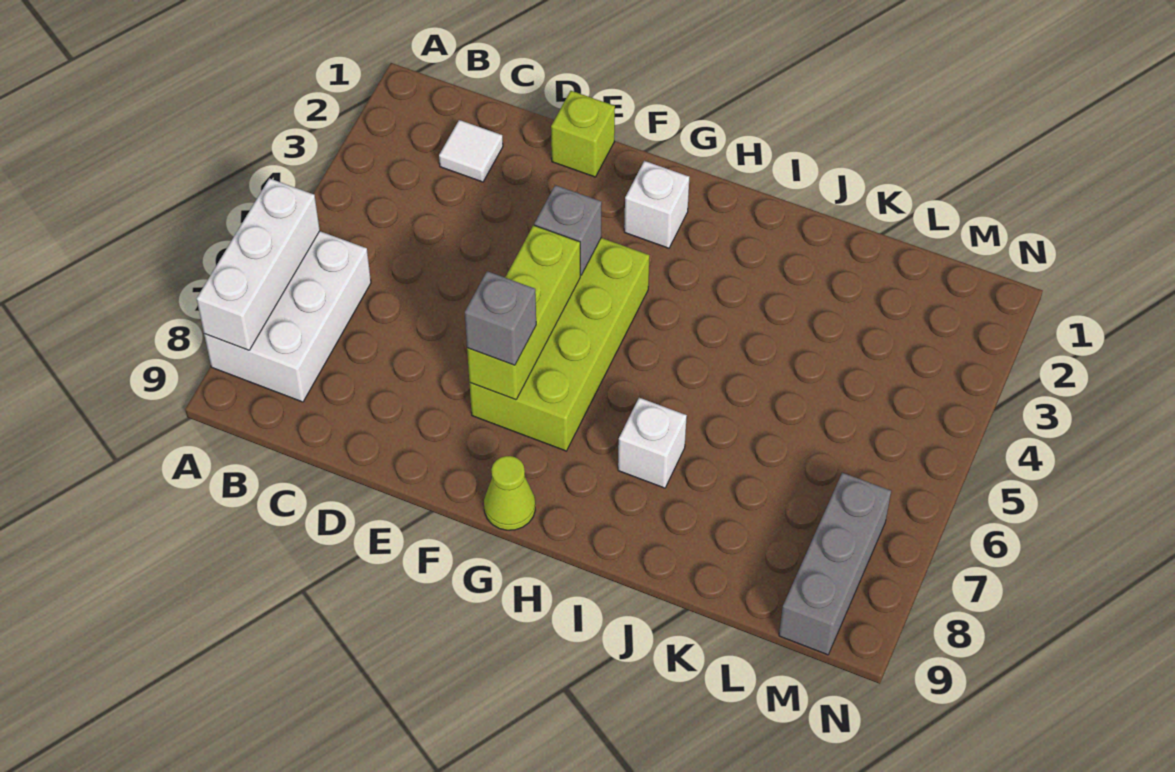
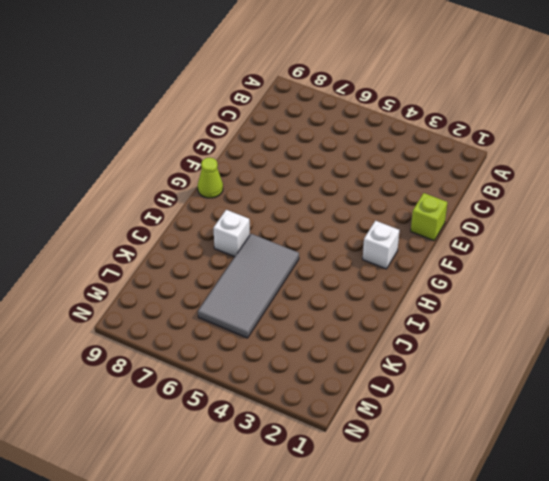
grey 2x4 tile [198,234,299,338] -> none
none -> white 2x3 brick [204,231,371,402]
none -> white 1x1 tile [439,120,503,182]
none -> lime 2x4 brick [469,238,649,451]

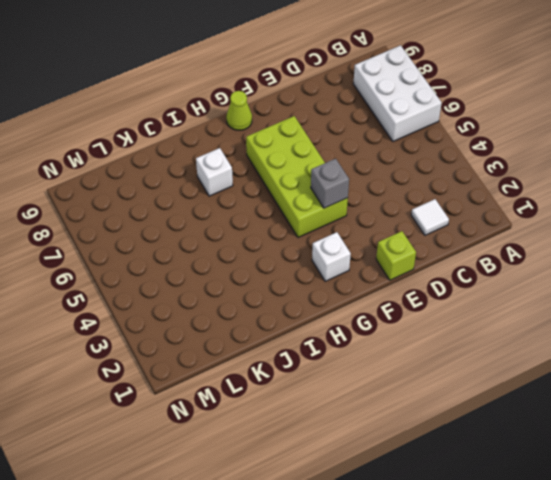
none -> grey 1x3 brick [779,473,891,655]
none -> white 1x3 brick [197,178,320,350]
none -> lime 1x3 brick [467,225,580,400]

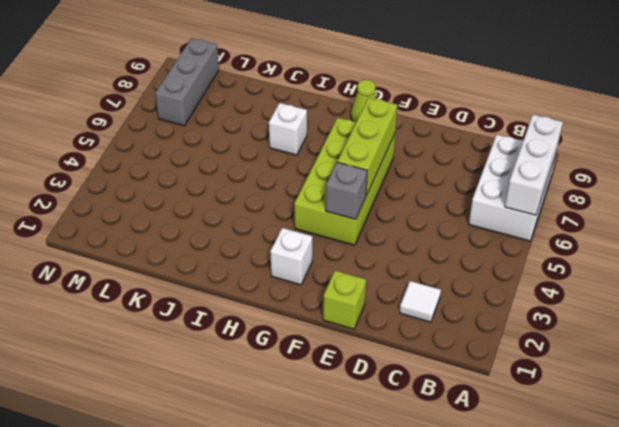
none -> grey 1x1 brick [465,271,536,365]

